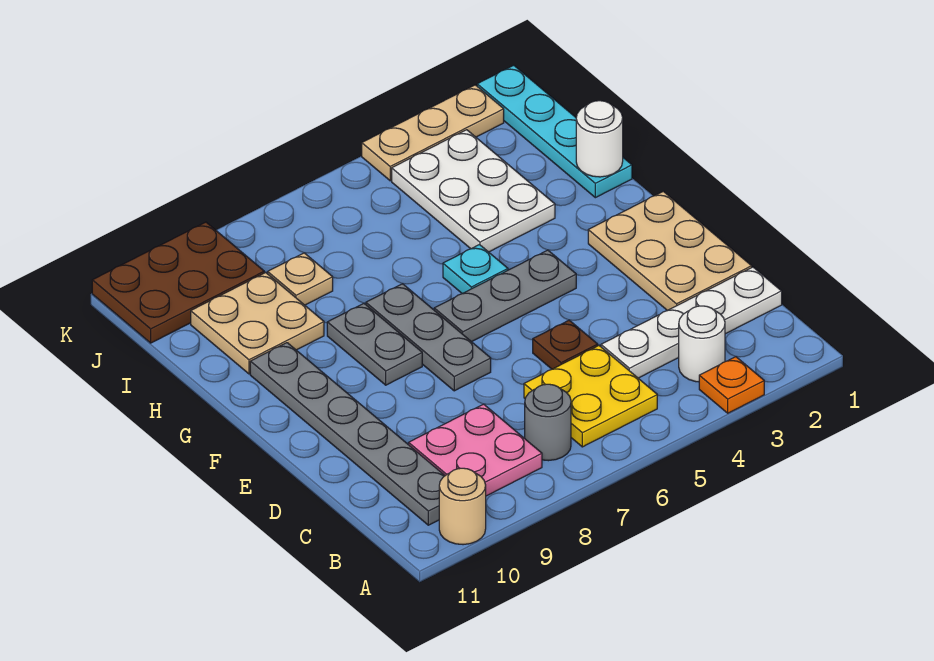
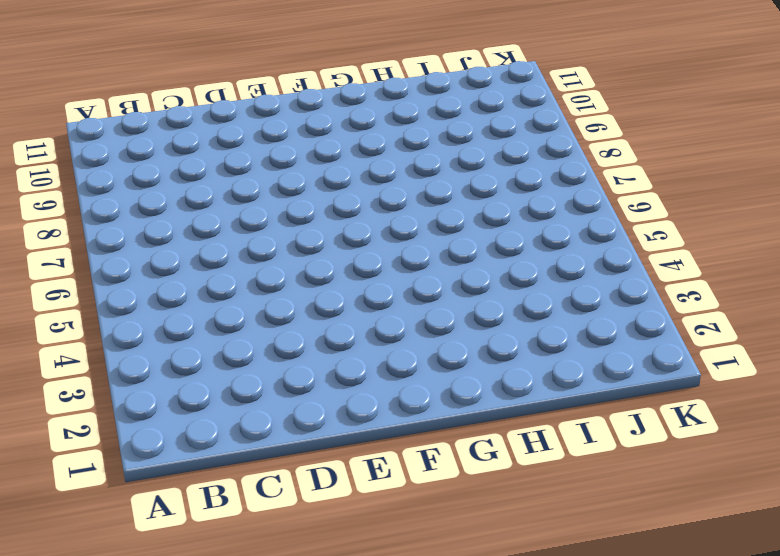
none -> orange 1x1 plate [699,357,764,413]
none -> tan 1x1 round brick [439,468,486,545]
none -> white 1x1 round brick [679,306,725,382]

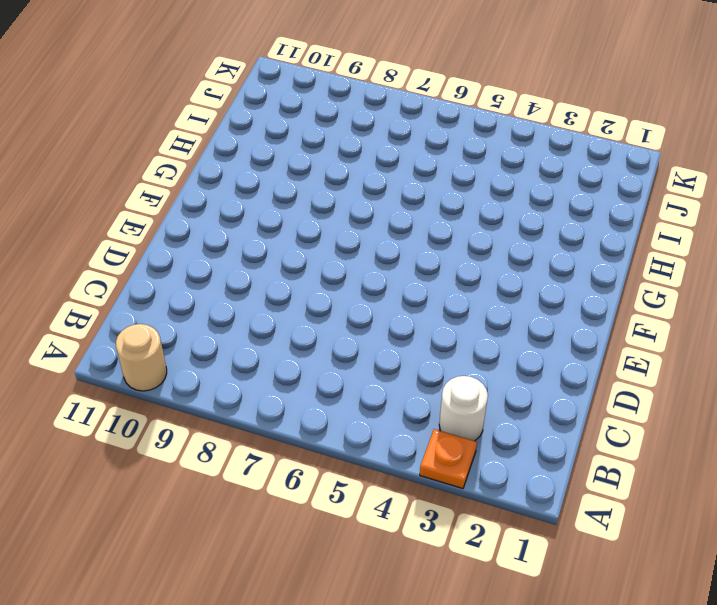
none -> yellow 2x2 plate [524,346,657,447]
none -> grey 1x1 round brick [525,384,571,461]
none -> pink 2x2 plate [409,404,542,496]

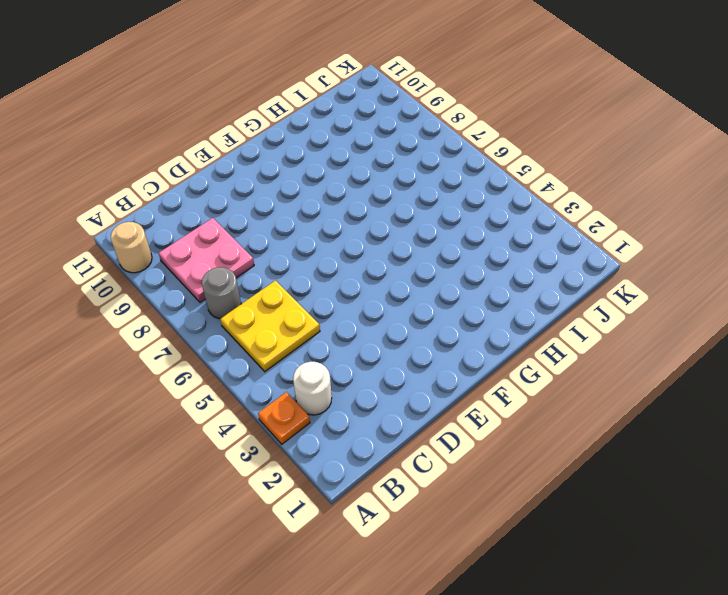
none -> grey 1x6 plate [250,343,445,525]
none -> white 1x4 plate [601,267,782,378]
none -> tan 2x3 plate [588,191,752,311]

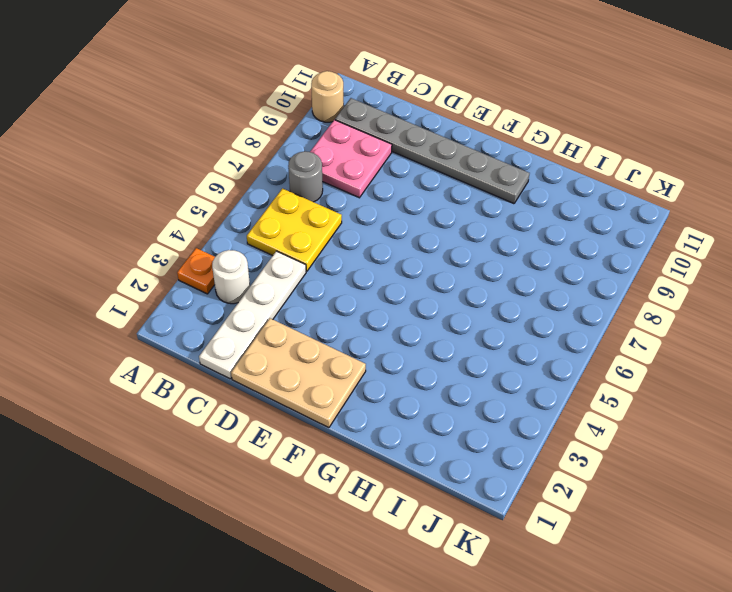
none -> brown 1x1 plate [533,320,598,369]
none -> grey 1x3 plate [366,284,491,391]
none -> grey 1x3 plate [434,250,576,342]

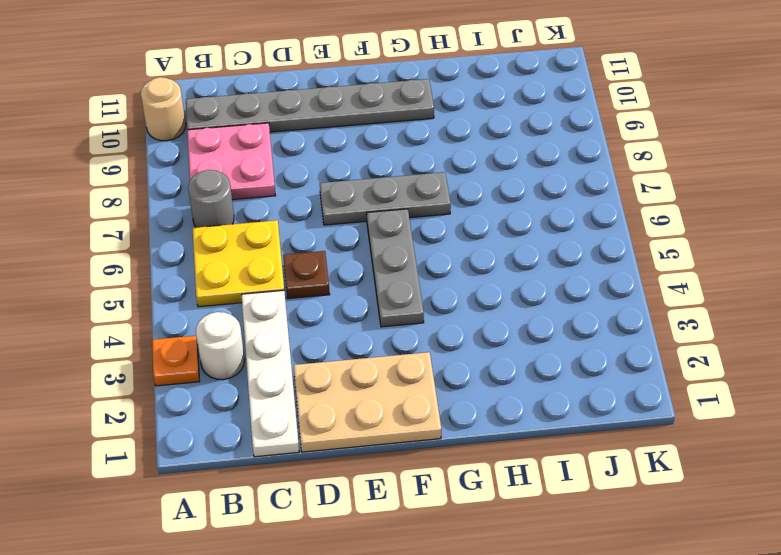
none -> grey 1x2 plate [327,304,422,385]
none -> cyan 1x1 plate [443,245,508,294]
none -> cyan 1x4 plate [477,65,632,198]

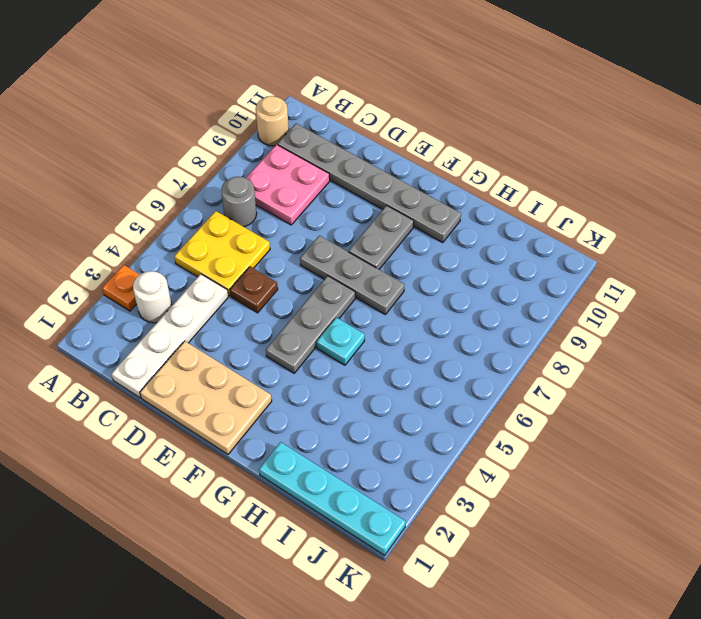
grey 1x2 plate [349,205,414,269] -> grey 1x2 plate turned to [327,304,422,385]
none -> white 2x3 plate [392,130,555,252]
none -> tan 2x2 plate [191,272,324,374]
none -> tan 1x1 plate [268,253,333,305]

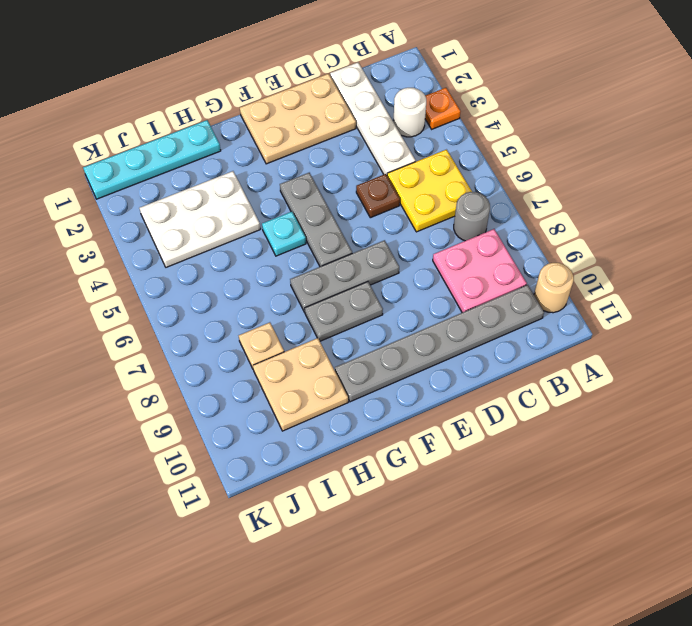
none -> brown 2x3 plate [92,222,264,343]
none -> tan 1x3 plate [362,85,504,181]
none -> white 1x1 round brick [576,101,623,177]

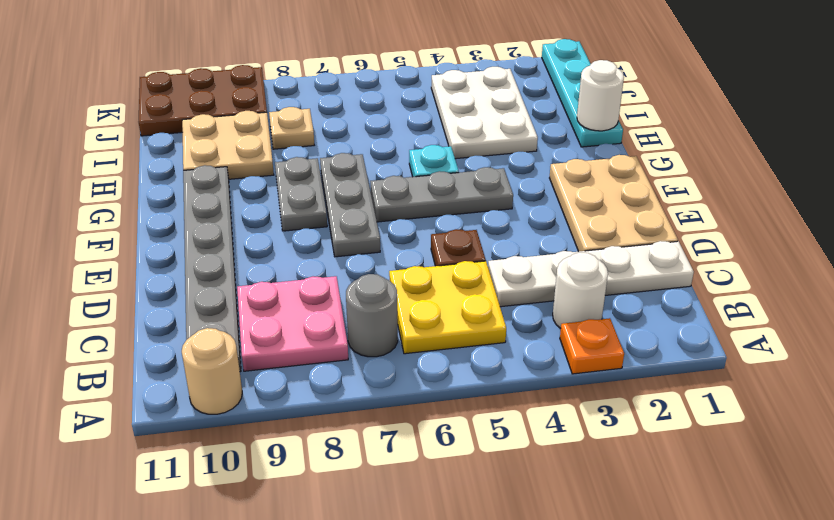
none -> tan 1x3 plate [362,85,504,181]

